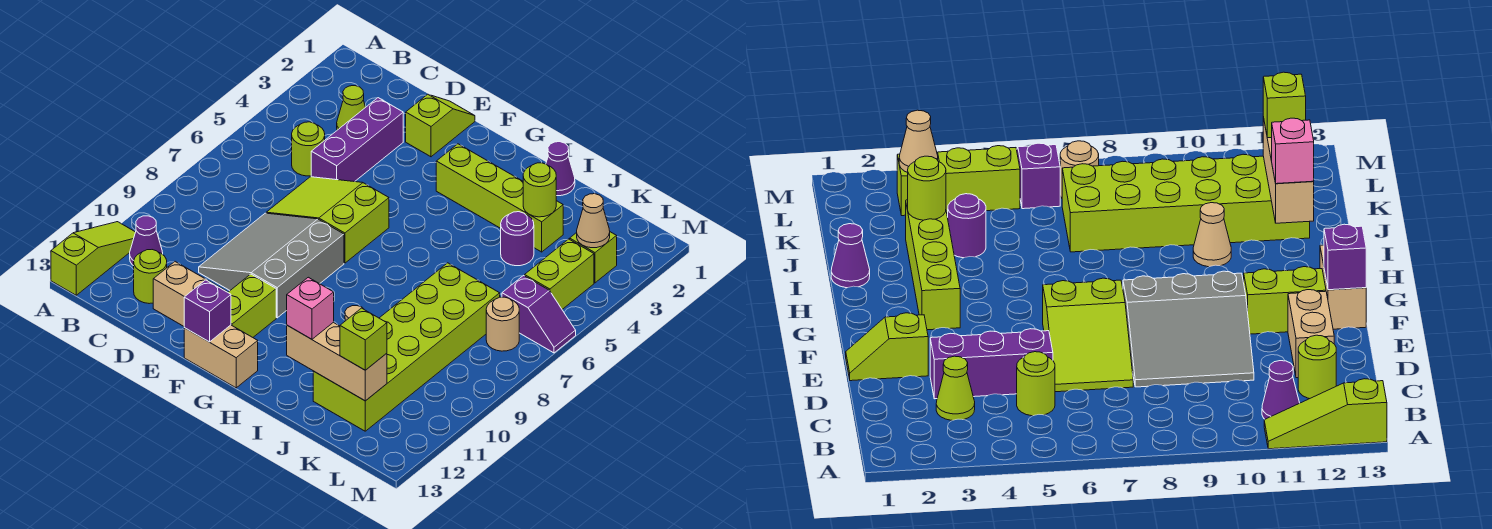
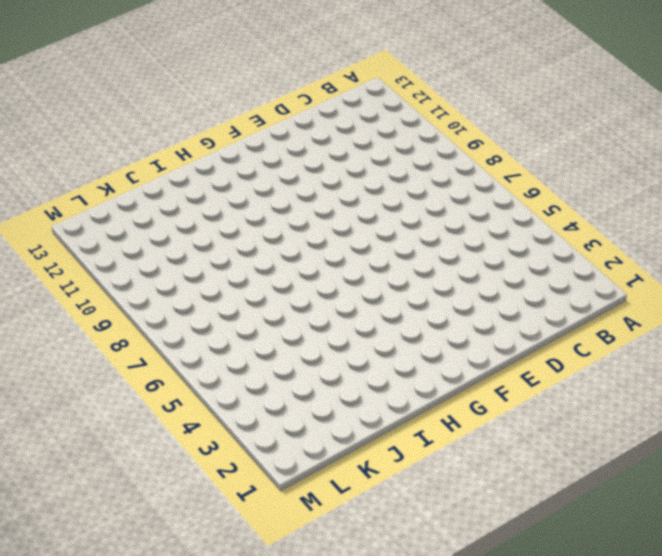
none -> lime 1x3 slope [51,222,135,295]
none -> purple 1x1 cone [130,216,163,266]
none -> lime 1x1 cone [337,86,366,130]

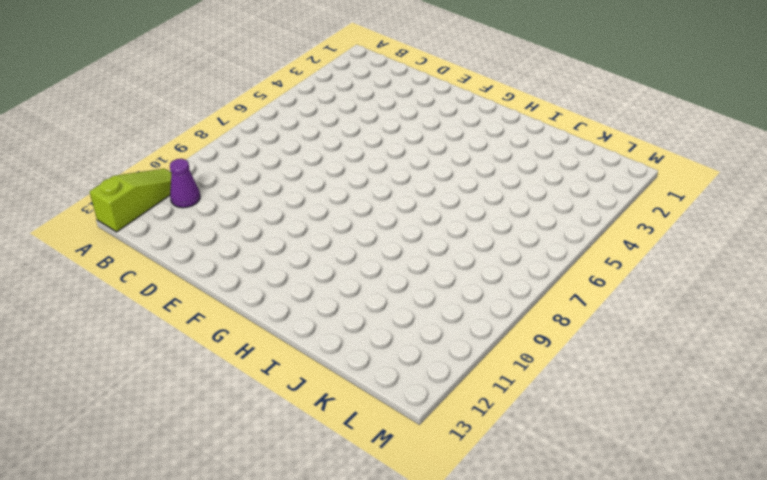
none -> lime 1x1 cone [337,86,366,130]
none -> lime 1x1 round brick [292,122,325,176]
none -> lime 1x1 round brick [134,250,167,304]

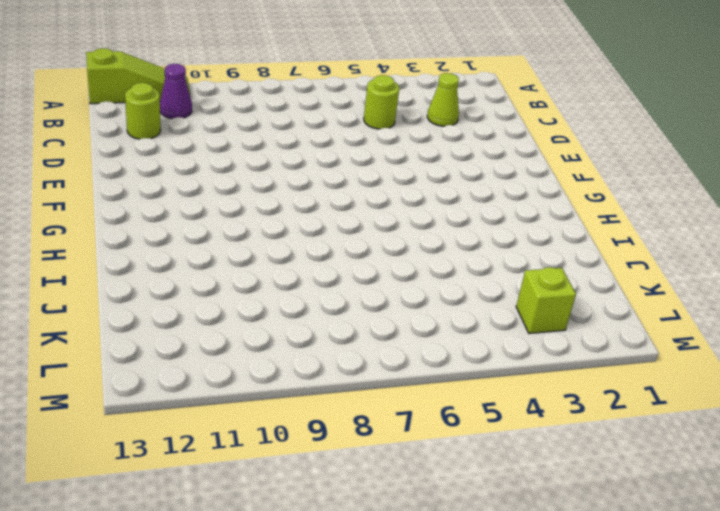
none -> purple 1x3 brick [311,98,403,182]
none -> lime 2x3 slope [266,177,389,263]
none -> grey 3x3 slope [199,213,344,318]

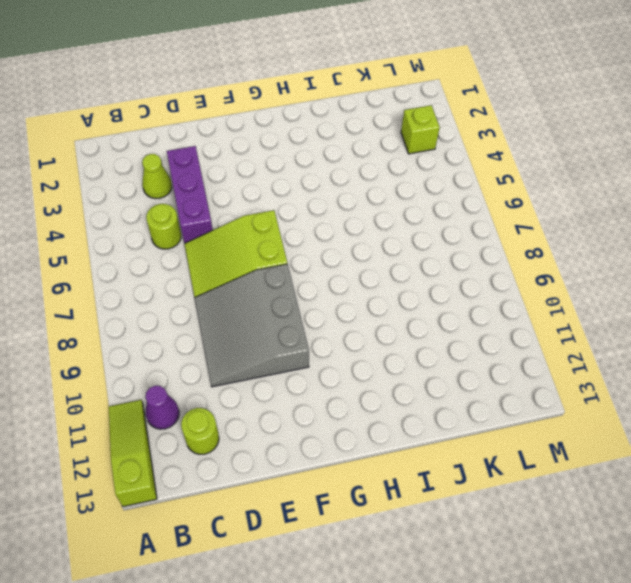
none -> tan 1x2 brick [153,262,227,326]
none -> lime 1x2 slope [406,94,475,157]
none -> lime 1x2 brick [228,274,276,337]

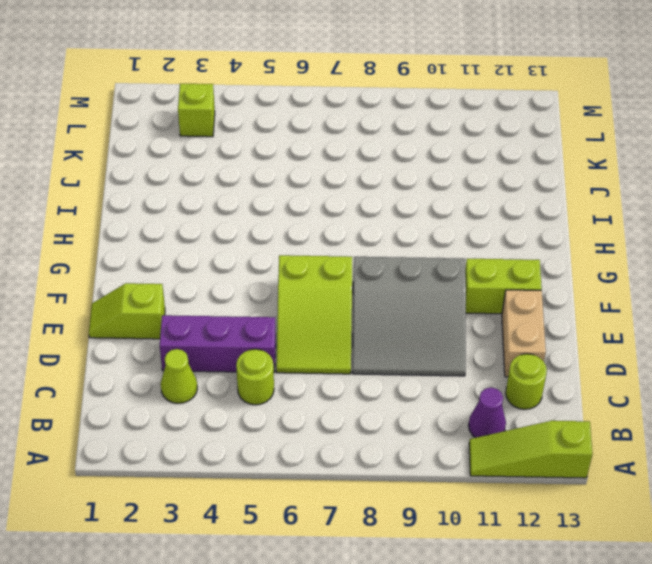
none -> tan 1x2 brick [184,325,258,388]
none -> lime 1x4 brick [436,144,563,252]
none -> purple 1x1 cone [546,142,575,196]

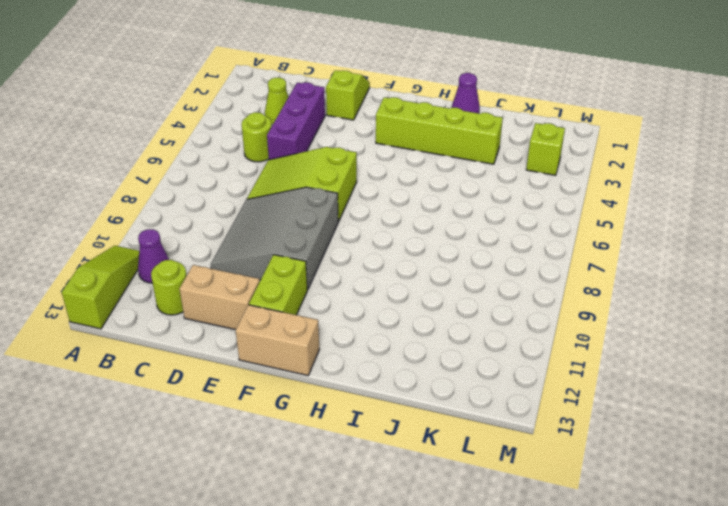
none -> tan 1x1 cone [1193,203,1231,267]
none -> purple 1x1 round brick [501,212,534,266]
none -> lime 2x6 brick [313,263,500,431]

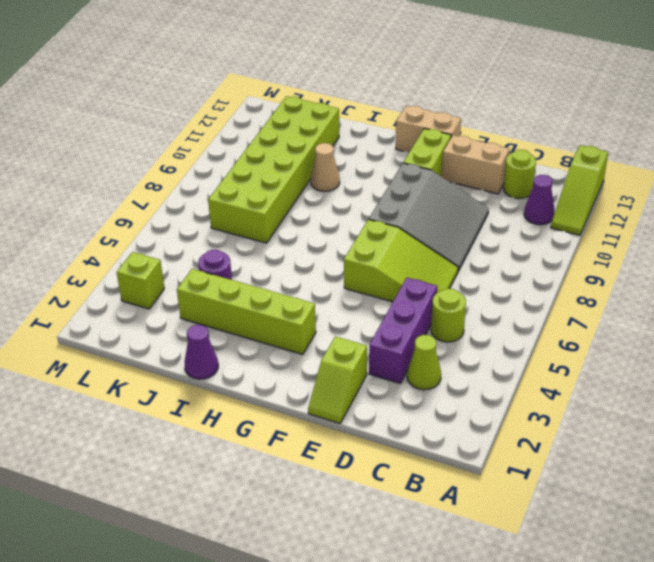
none -> lime 1x2 brick [525,239,594,309]
none -> purple 1x2 slope [502,276,576,353]
none -> tan 1x1 round brick [486,297,519,351]

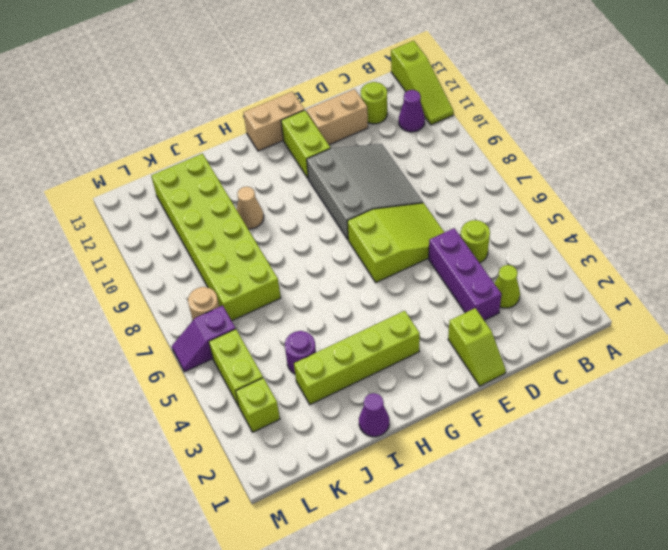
none -> purple 1x1 brick [184,280,231,342]
none -> tan 1x3 brick [287,322,387,401]
none -> lime 1x1 round brick [523,163,556,217]

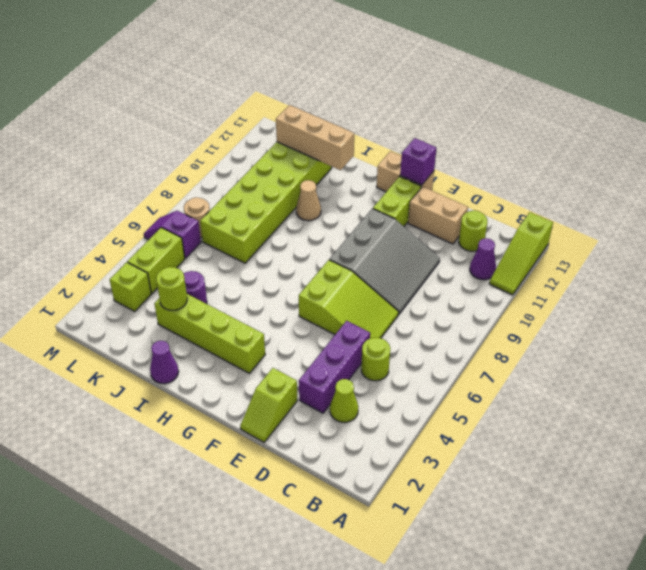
none -> tan 1x1 cone [577,194,610,248]
none -> pink 1x1 brick [287,277,334,339]
none -> lime 1x1 brick [340,308,387,370]

